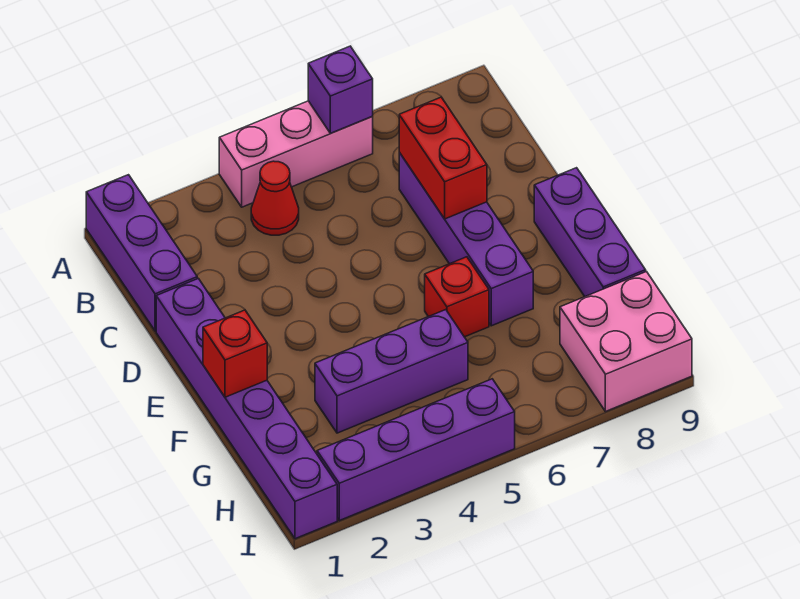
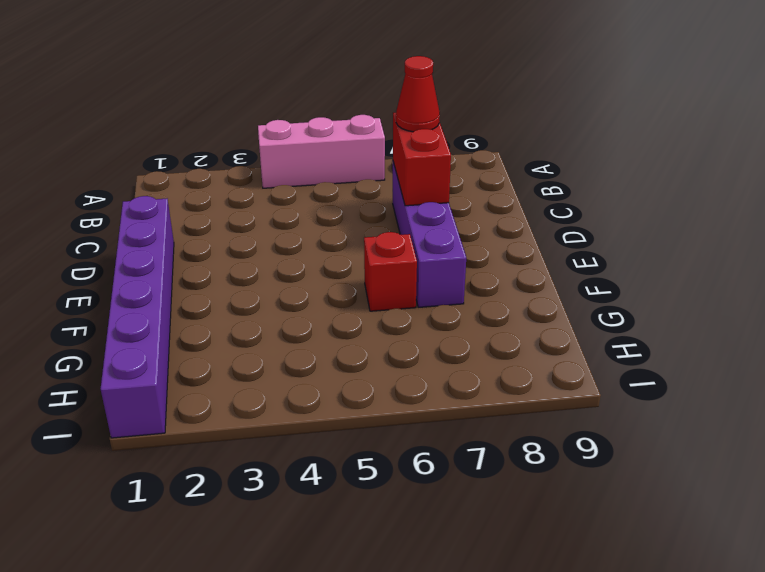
red 1x1 cone [396,56,440,132] -> red 1x1 cone moved to [251,161,299,235]
none -> purple 1x3 brick [86,175,197,331]
none -> purple 1x3 brick [534,168,646,296]
none -> purple 1x3 brick [315,310,468,433]

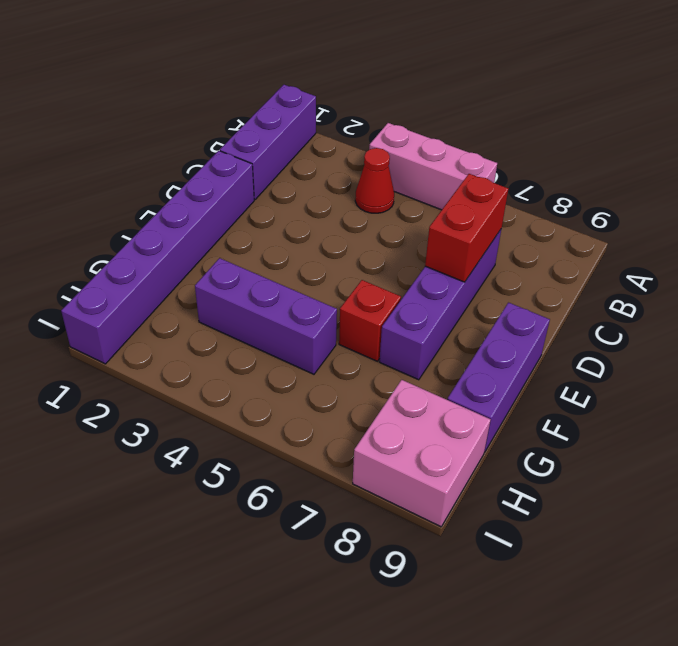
none -> purple 1x4 brick [317,379,515,521]
none -> purple 1x1 brick [308,46,373,133]
none -> red 1x1 brick [203,310,267,397]

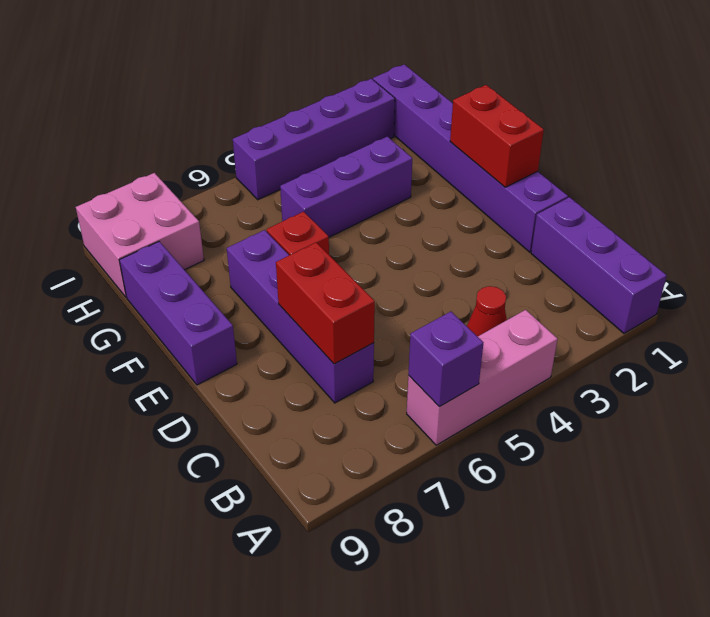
red 1x2 brick [450,85,544,187] -> red 1x1 brick [203,310,267,397]

